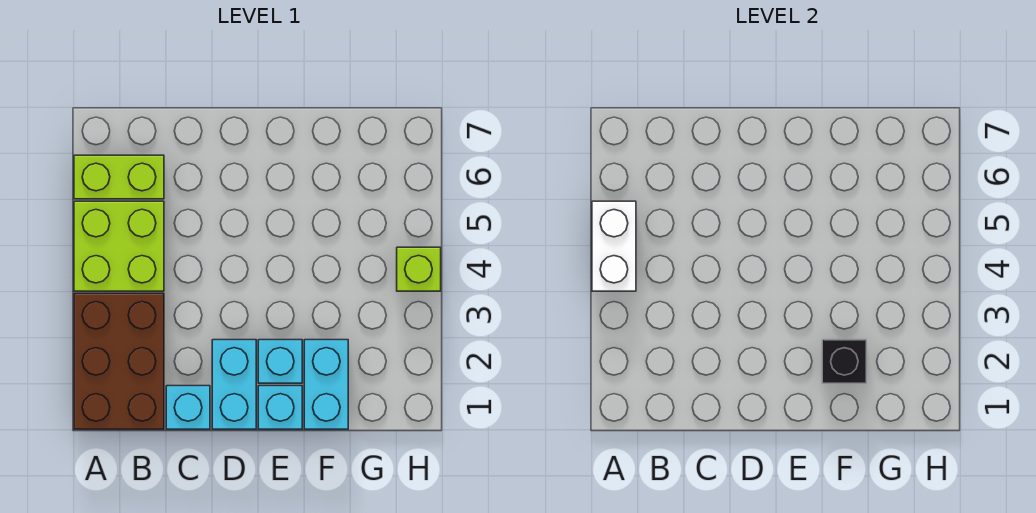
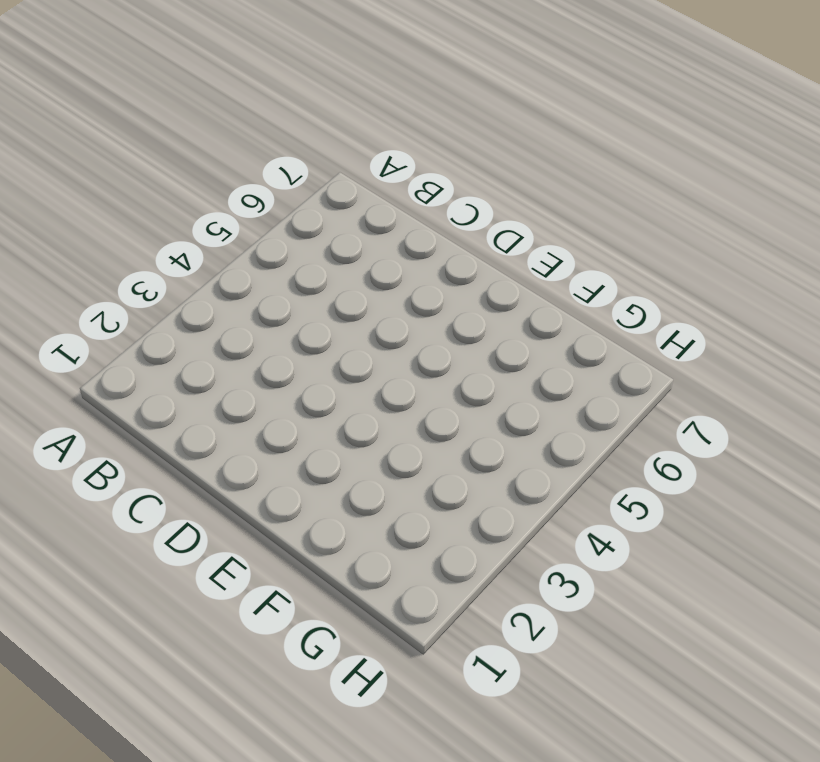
none -> brown 2x3 brick [74,293,164,429]
none -> lime 2x2 brick [74,201,164,291]

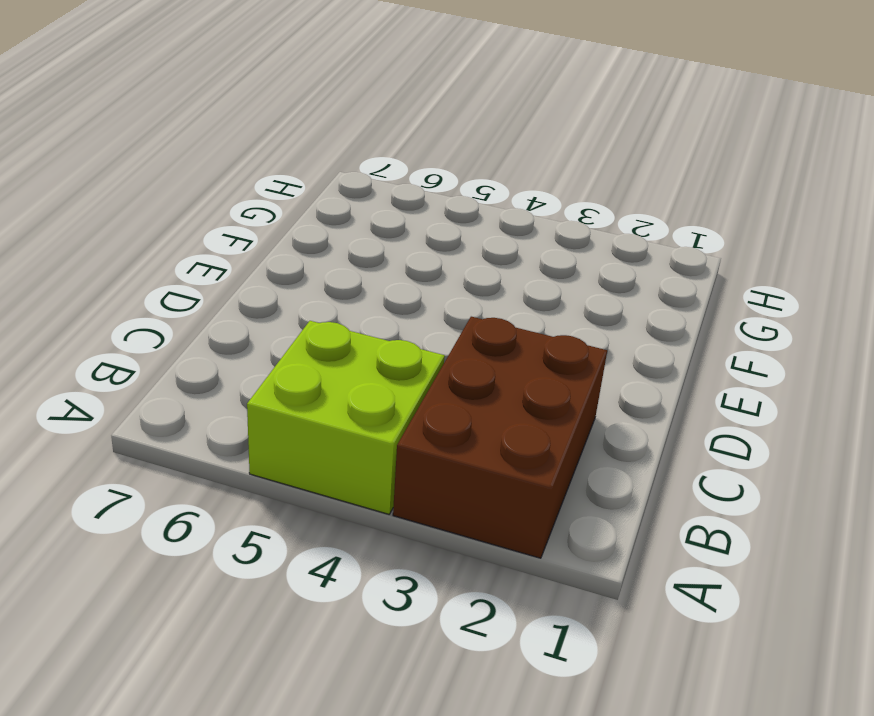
brown 2x3 brick [393,317,607,558] -> brown 2x3 brick turned to [74,293,164,429]
none -> lime 1x2 brick [74,155,164,199]
none -> cyan 1x1 brick [166,386,210,429]

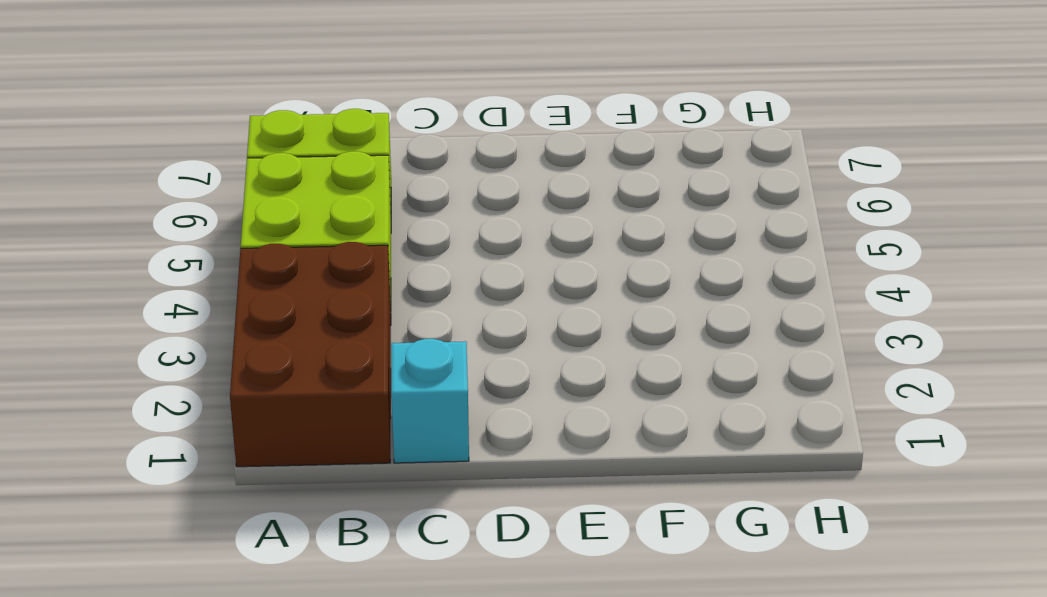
none -> cyan 1x2 brick [212,340,256,429]
none -> cyan 1x1 brick [258,386,302,429]

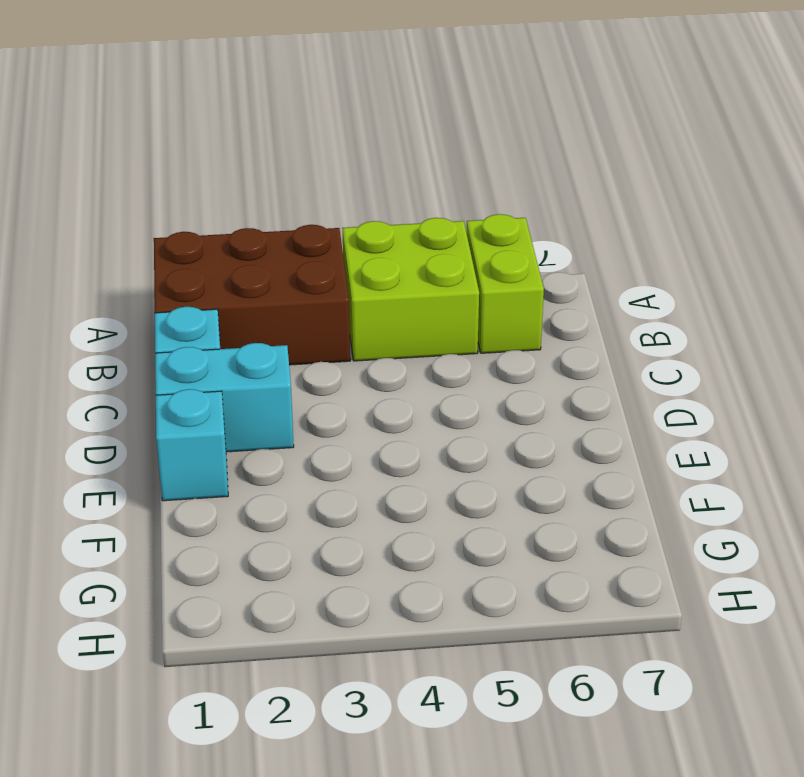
none -> cyan 1x1 brick [258,340,302,383]
none -> cyan 1x2 brick [304,340,348,429]

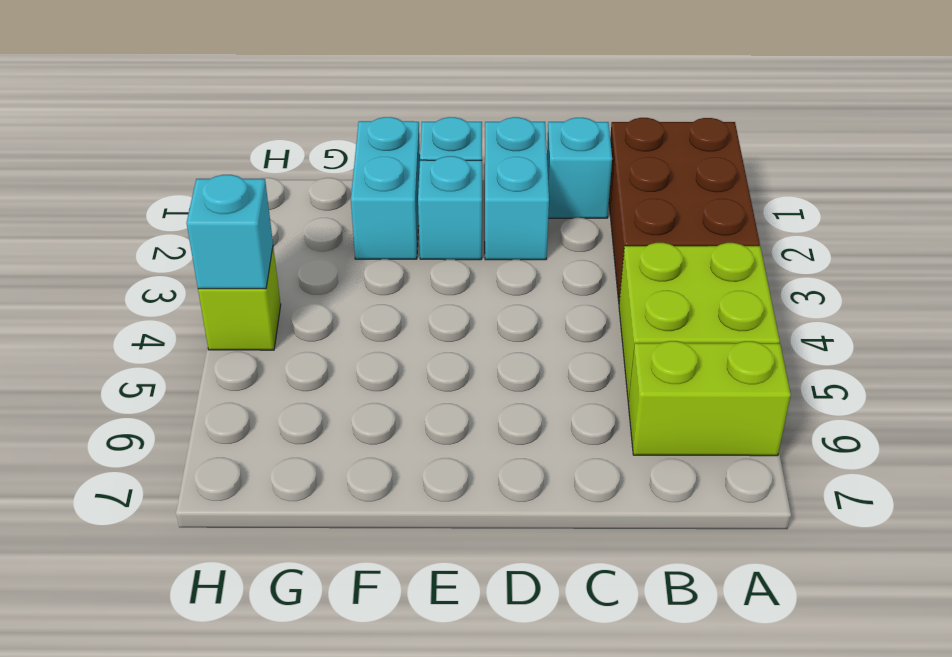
cyan 1x1 brick [187,175,273,289] -> none
none -> white 1x2 brick [592,201,636,291]
none -> black 1x1 brick [822,340,866,383]

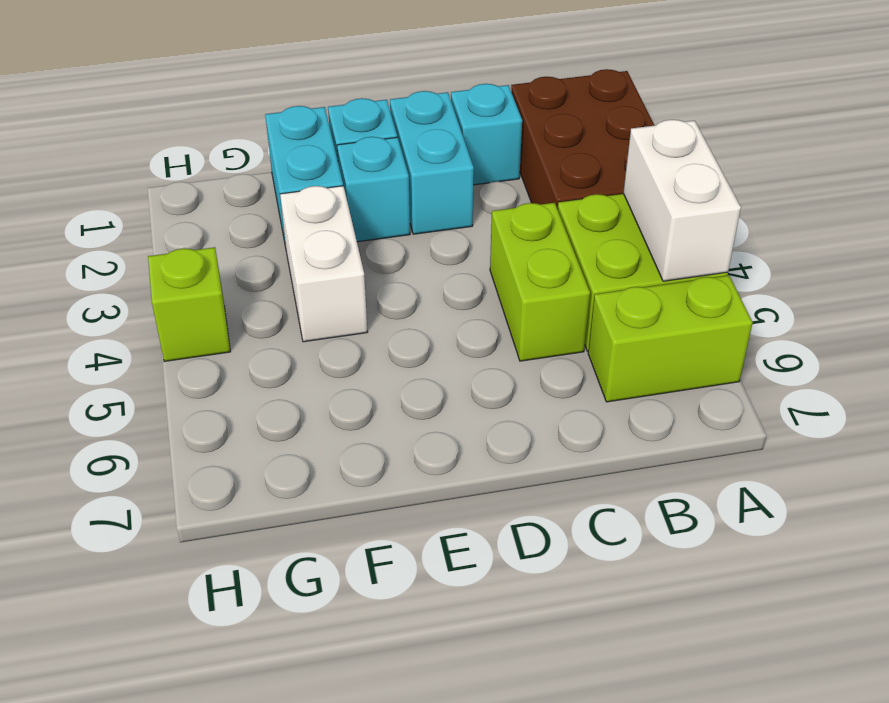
lime 1x2 brick [490,203,590,361] -> none
white 1x2 brick [280,186,368,342] -> none
none -> black 1x1 brick [822,340,866,383]

